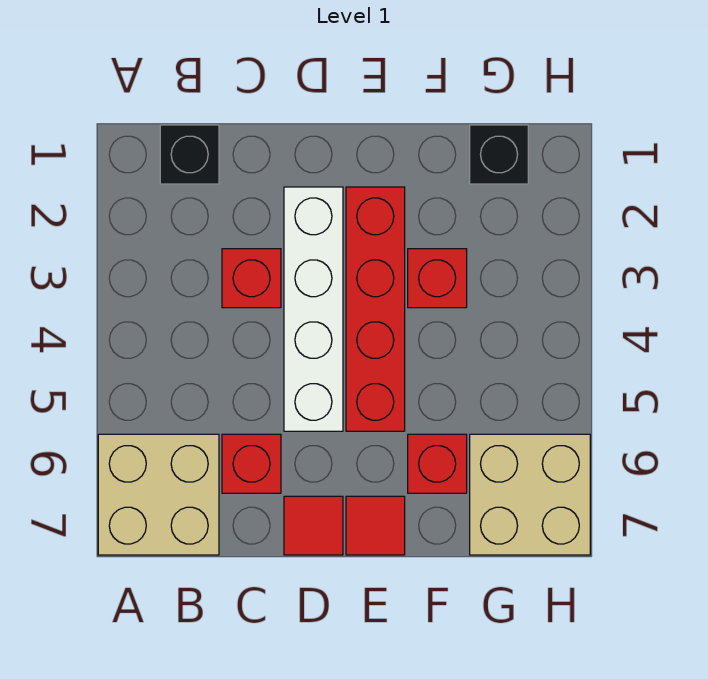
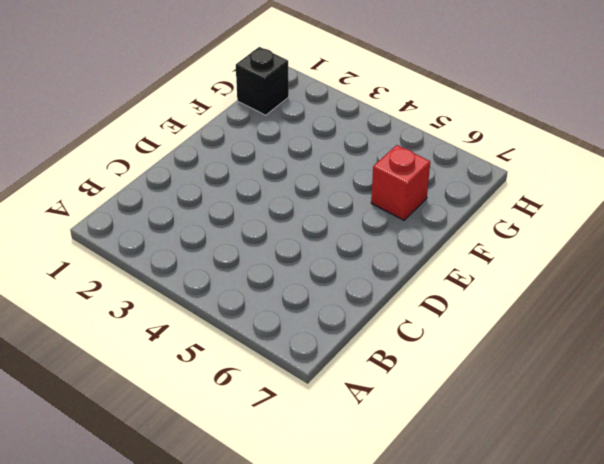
none -> tan 2x2 brick [98,434,219,555]
none -> black 1x1 brick [160,125,219,184]
none -> red 1x1 brick [222,249,281,308]

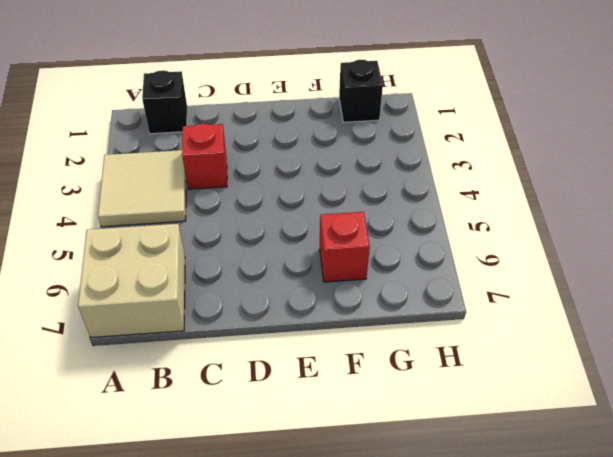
tan 2x2 tile [98,150,186,227] -> none
none -> red 1x1 brick [222,434,281,493]
none -> white 1x4 brick [284,187,343,431]
none -> red 1x1 tile [284,496,343,555]

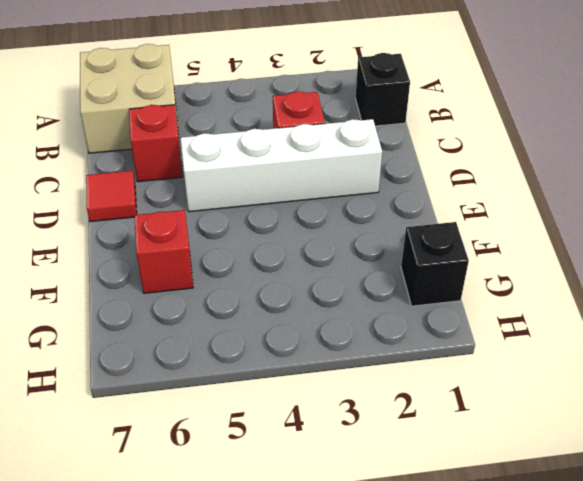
none -> red 1x4 brick [346,187,405,431]
none -> red 1x1 tile [346,496,405,555]
none -> red 1x1 brick [408,249,467,308]

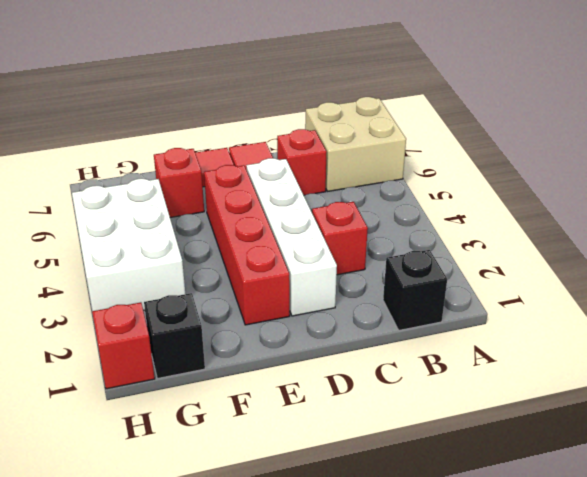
white 2x3 brick [72,179,185,311] -> none
red 1x1 brick [92,302,155,389] -> red 1x1 brick moved to [408,249,467,308]
none -> tan 2x2 brick [470,434,590,555]

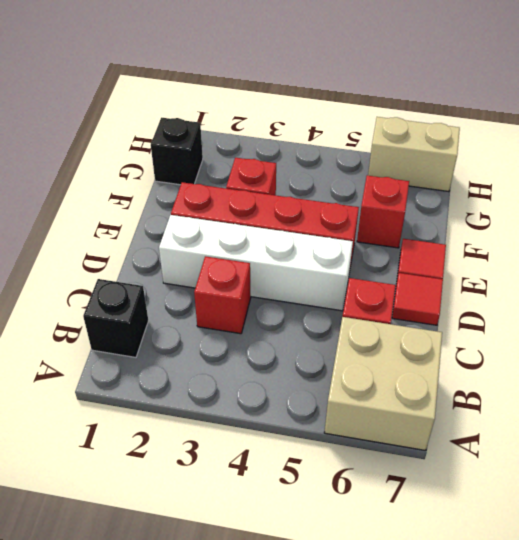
tan 1x2 brick [368,117,460,192] -> tan 2x2 brick [470,434,590,555]

